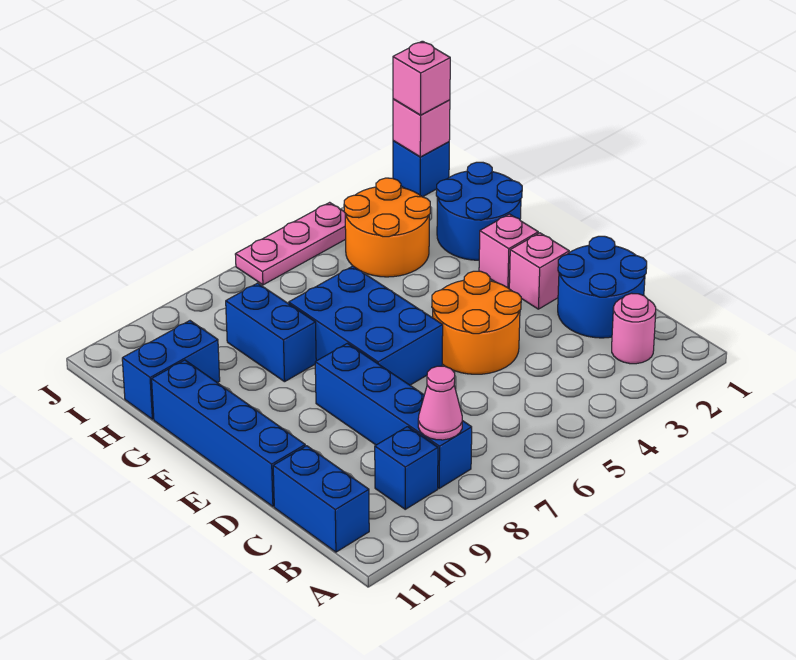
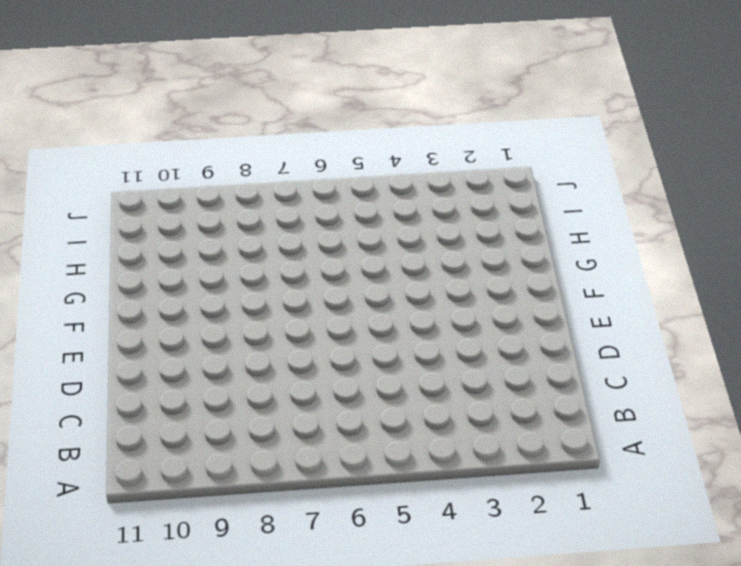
none -> pink 1x1 round brick [612,293,656,364]
none -> blue 1x4 brick [315,343,472,488]
none -> blue 1x1 brick [375,427,438,509]

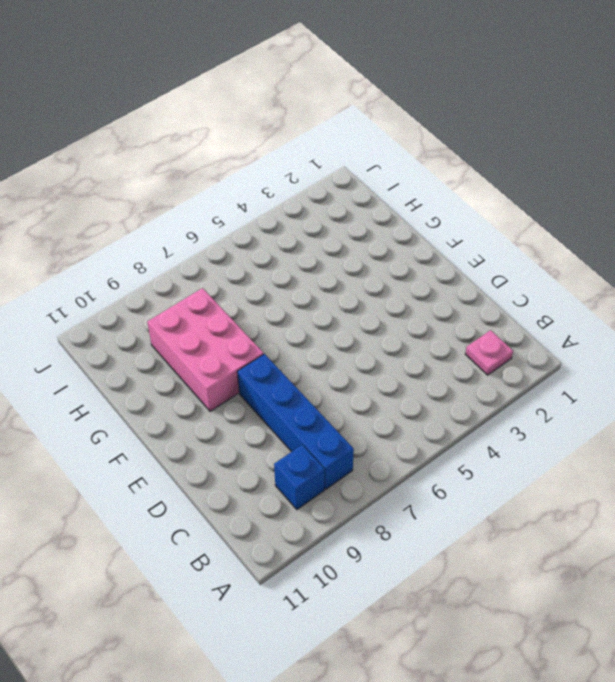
pink 1x1 plate [465,330,513,375] -> pink 1x1 round brick [612,293,656,364]
pink 2x3 brick [147,288,263,411] -> blue 1x2 brick [226,283,316,382]
none -> blue 1x2 brick [273,446,369,552]
none -> blue 2x2 round brick [558,236,647,338]
none -> orange 2x2 round brick [432,271,521,374]

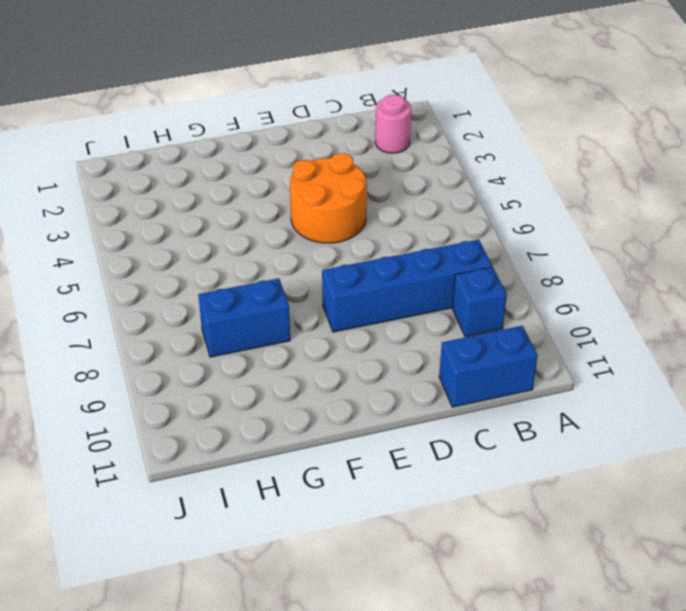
none -> blue 2x2 round brick [558,236,647,338]
none -> blue 1x4 brick [152,360,305,506]
none -> pink 1x1 brick [509,233,569,309]

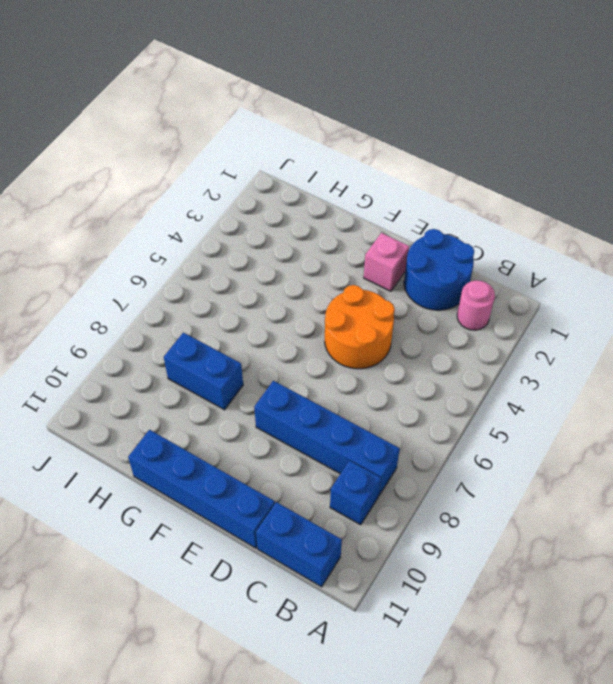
none -> blue 2x3 brick [289,266,443,385]
none -> pink 1x1 brick [479,214,538,288]
none -> blue 2x2 round brick [436,162,522,260]

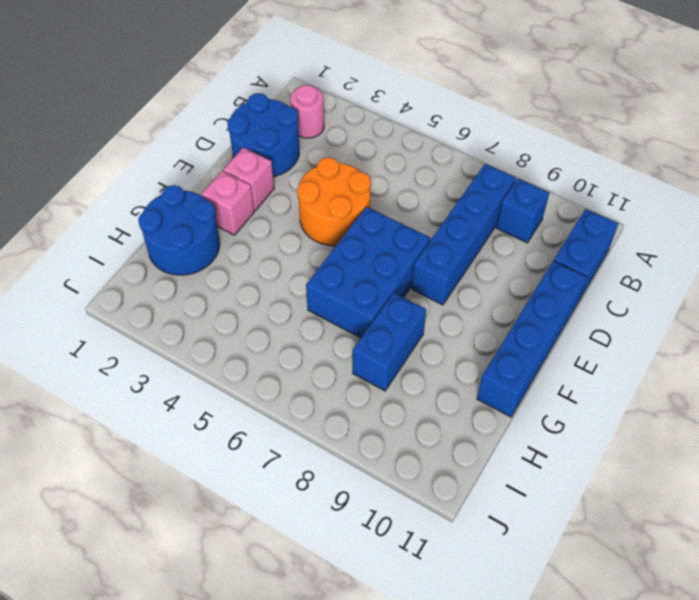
none -> orange 2x2 round brick [344,178,430,277]
none -> blue 1x2 brick [122,321,220,419]
none -> blue 1x1 brick [393,141,449,197]

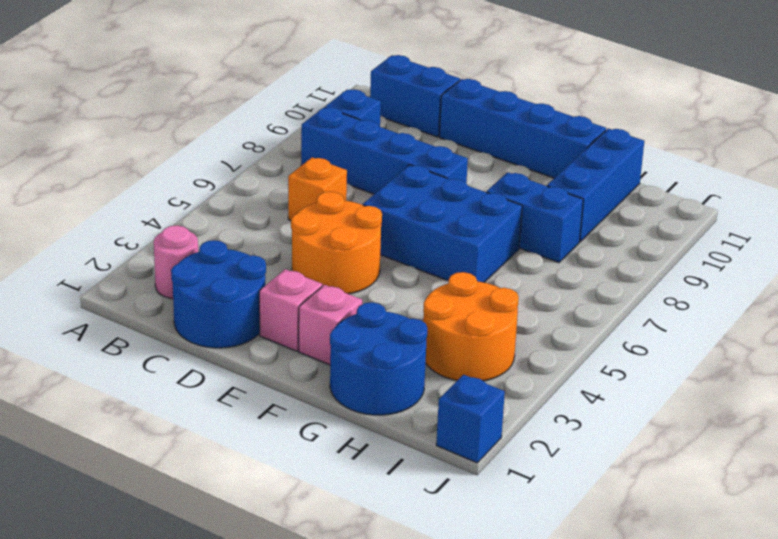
orange 1x1 brick [288,157,347,220] -> none
blue 1x3 brick [547,128,644,242] -> blue 1x2 brick [122,321,220,419]
none -> pink 1x3 plate [235,202,346,285]
none -> pink 1x1 cone [418,366,462,440]
none -> pink 1x1 brick [393,99,450,157]

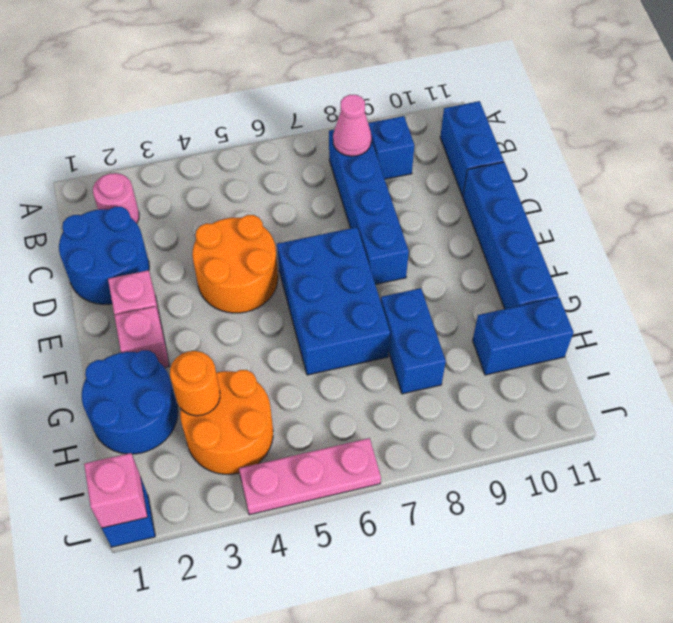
orange 1x1 round brick [170,351,220,416] -> none
none -> pink 1x1 brick [393,41,450,115]

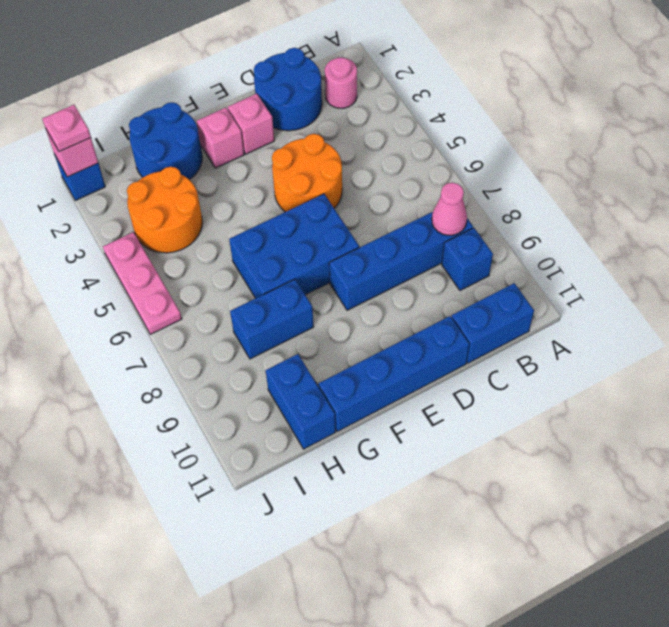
pink 1x1 plate [42,105,91,152] -> pink 1x1 brick [393,41,450,115]

